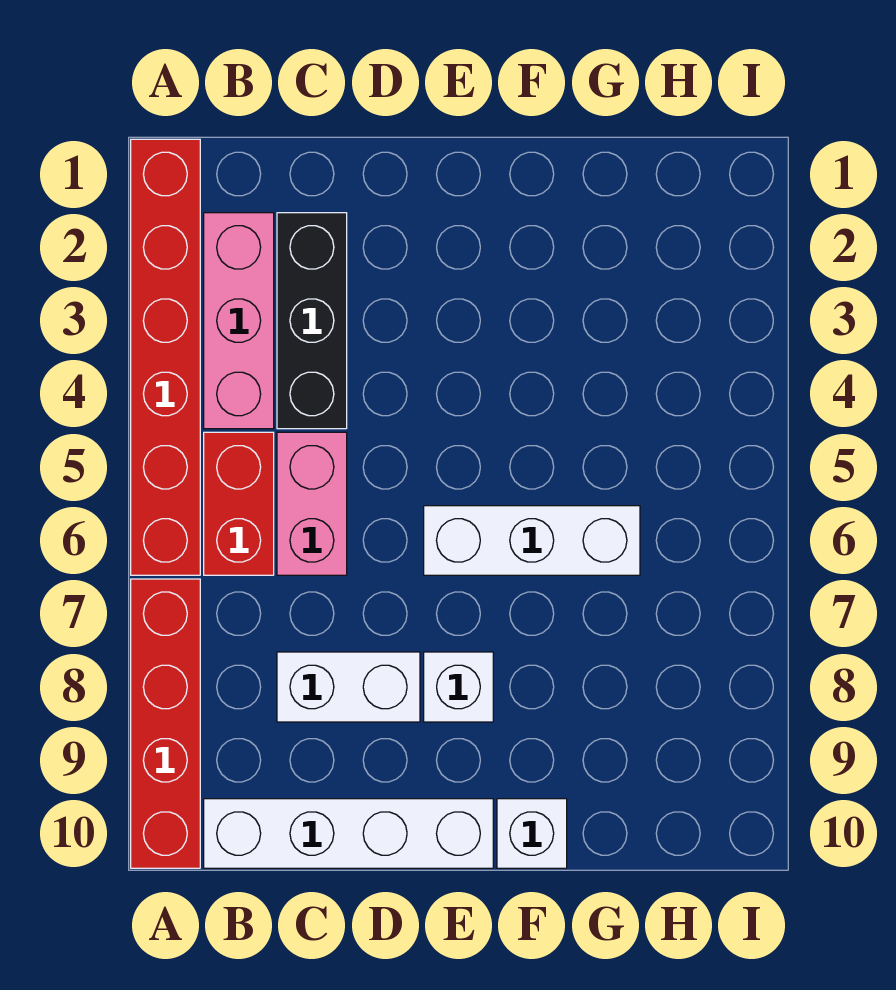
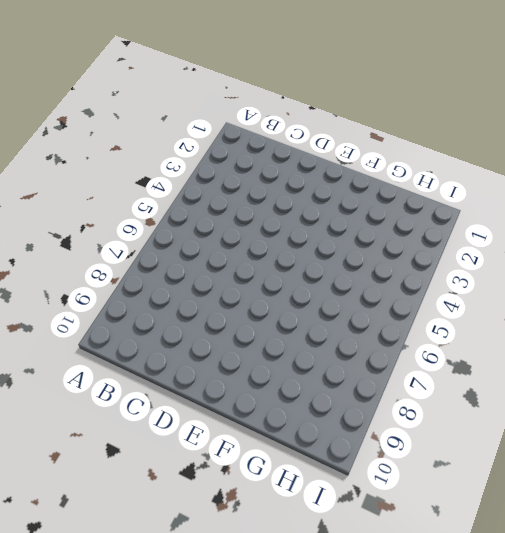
none -> red 1x6 brick [131,139,200,575]
none -> red 1x4 brick [131,579,200,868]

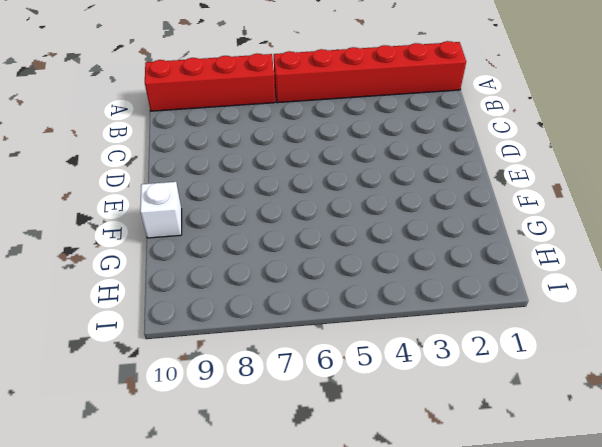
none -> pink 1x3 brick [204,213,274,429]
none -> red 1x2 brick [204,432,274,575]

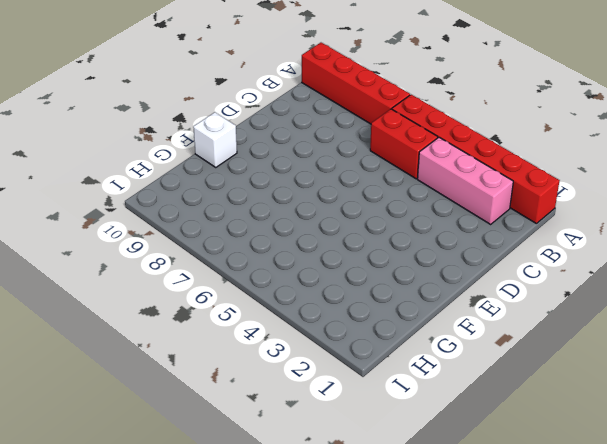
none -> white 1x4 brick [204,799,493,868]
none -> black 1x3 brick [277,213,347,429]

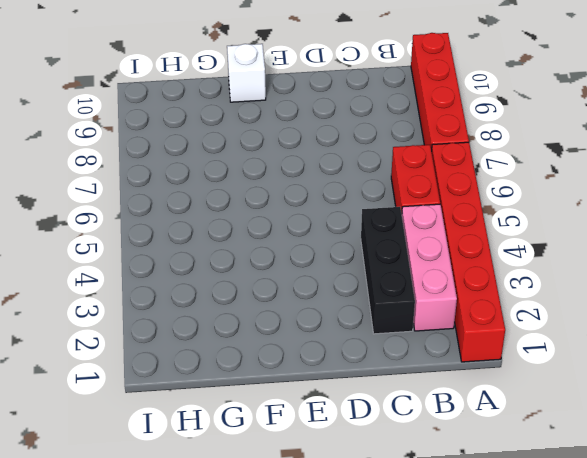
none -> white 1x4 brick [204,799,493,868]
none -> pink 1x2 brick [277,432,347,575]

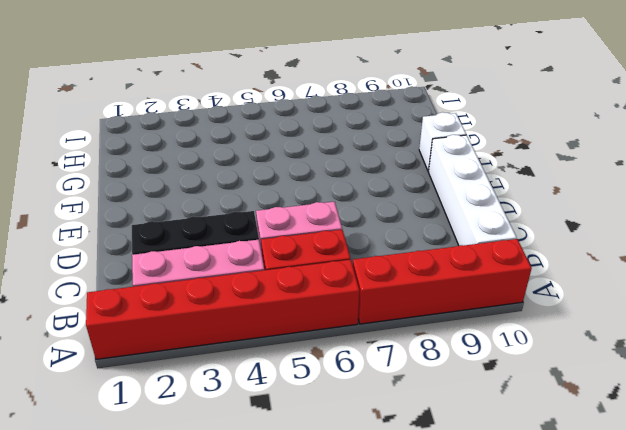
none -> white 1x2 brick [277,652,420,722]
none -> white 1x3 brick [424,506,640,575]

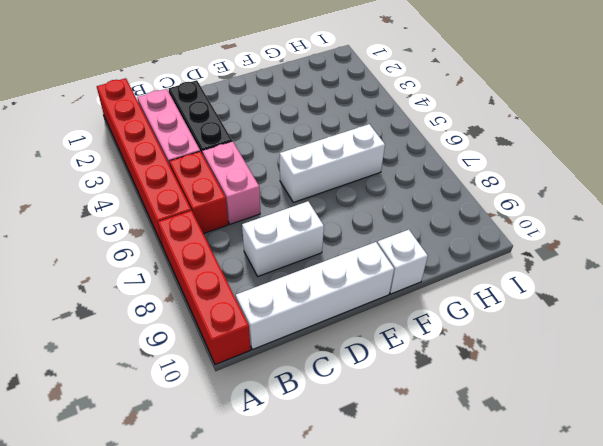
none -> white 1x1 brick [424,652,493,722]

